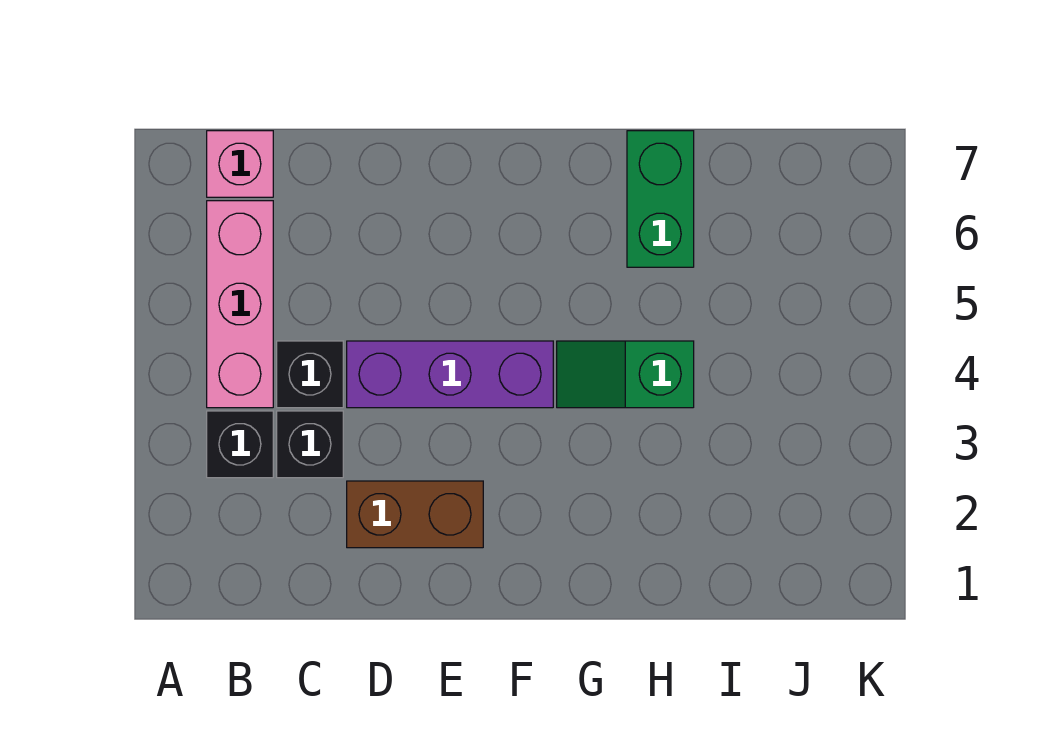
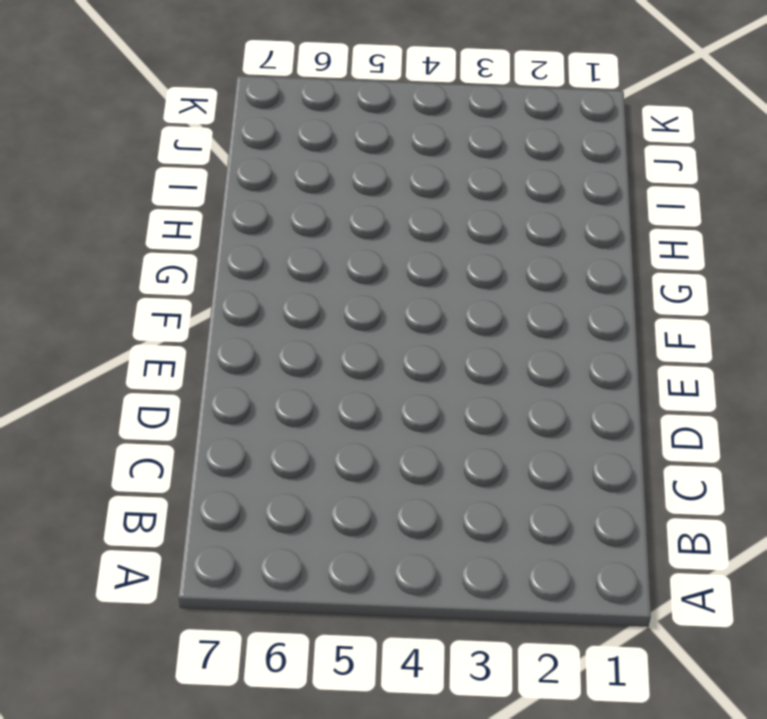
none -> black 1x1 brick [207,411,273,478]
none -> pink 1x3 brick [207,201,273,408]

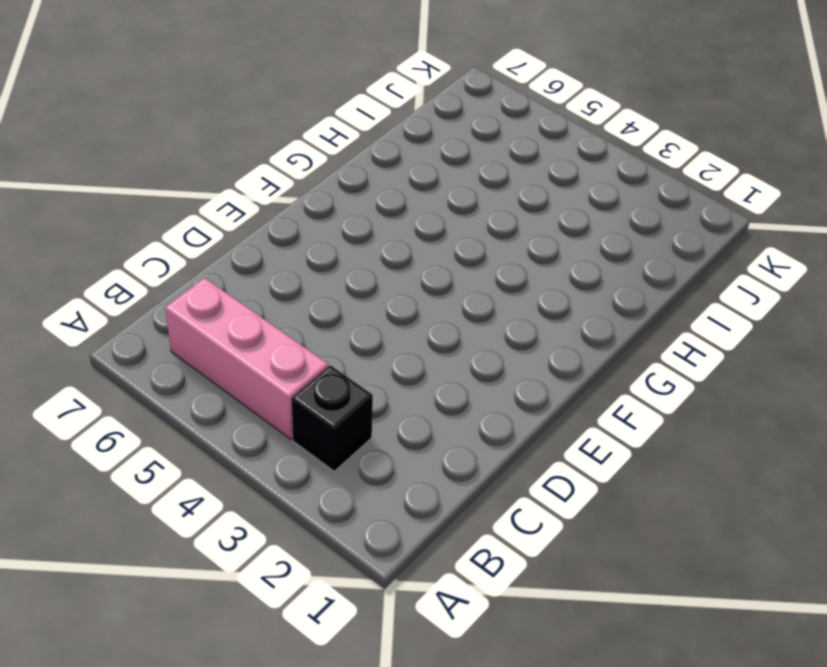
none -> pink 1x1 brick [207,131,273,197]
none -> black 1x1 brick [277,411,343,478]

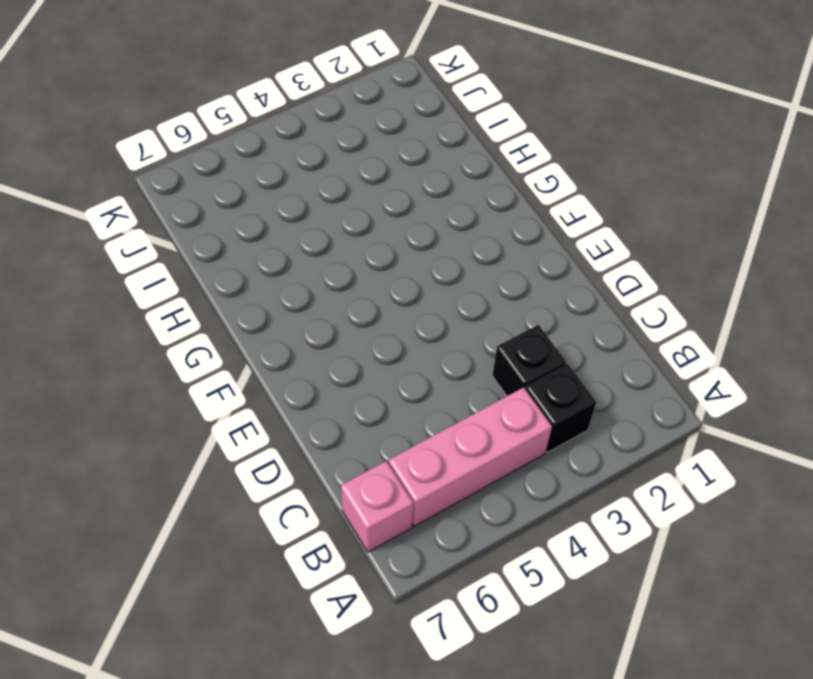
none -> black 1x1 brick [277,341,343,408]
none -> brown 1x2 brick [347,481,483,548]

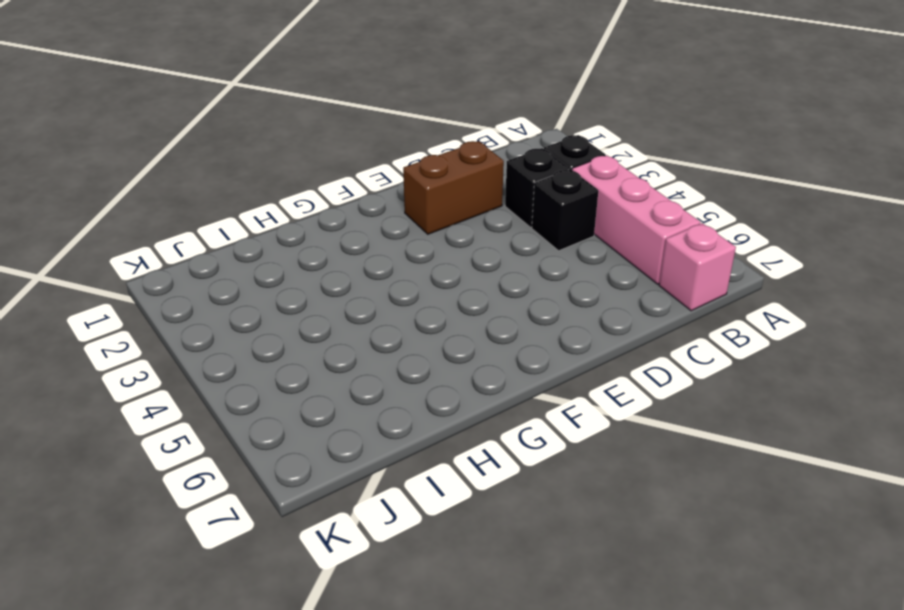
none -> purple 1x3 brick [347,341,553,408]
none -> green 1x2 slope [557,341,694,408]

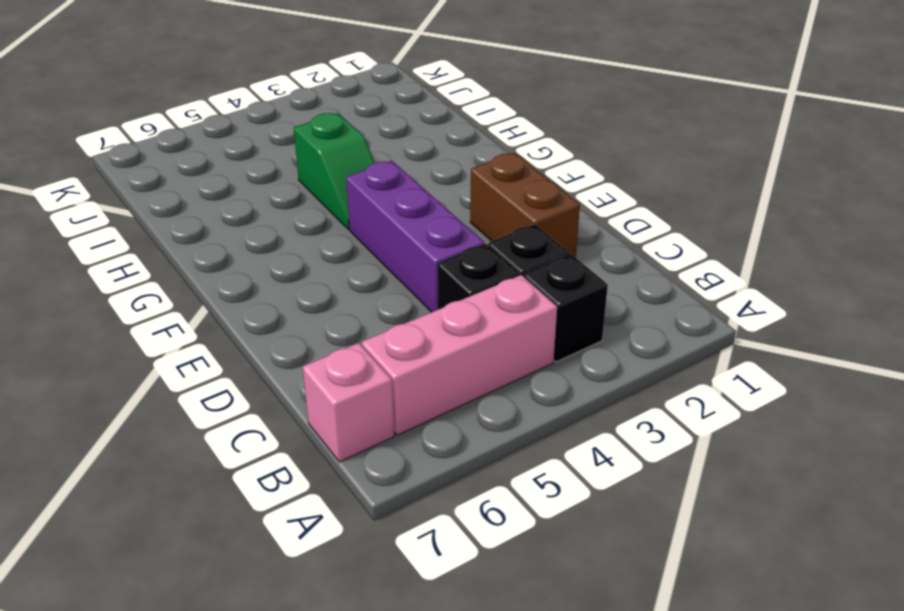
none -> green 1x2 brick [627,131,694,267]

